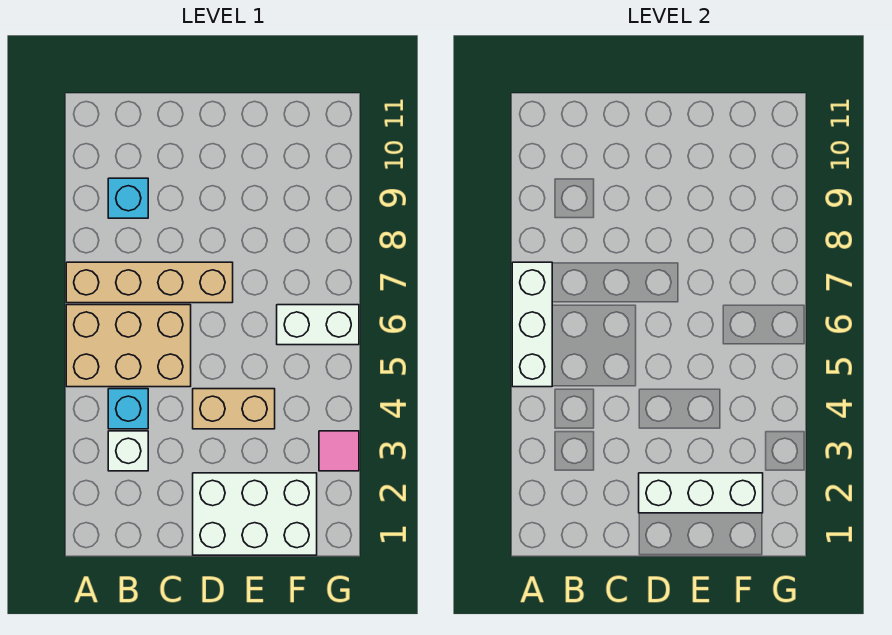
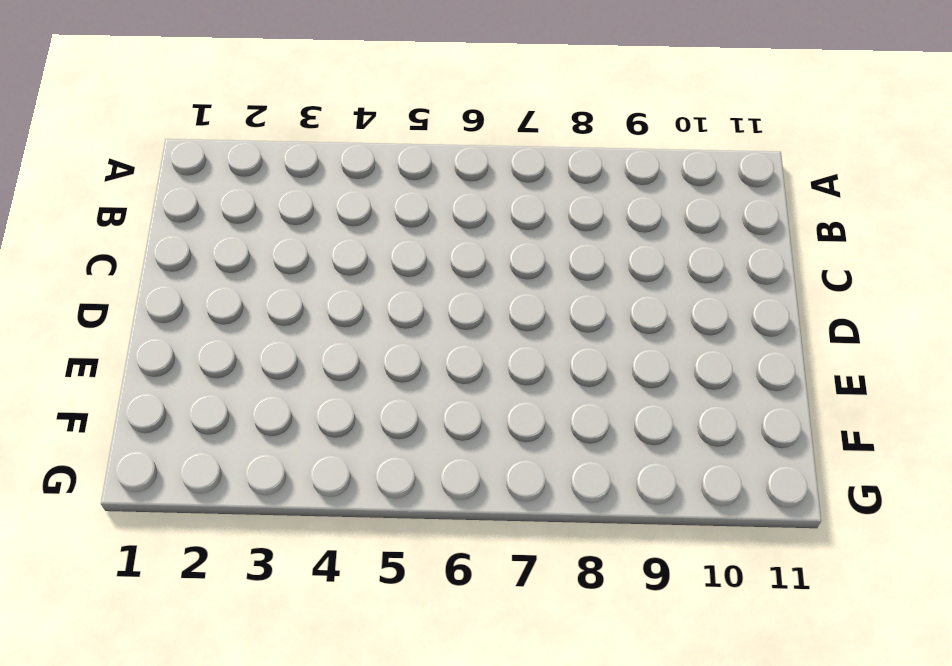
none -> tan 2x3 brick [66,305,191,387]
none -> tan 1x4 brick [66,262,233,303]

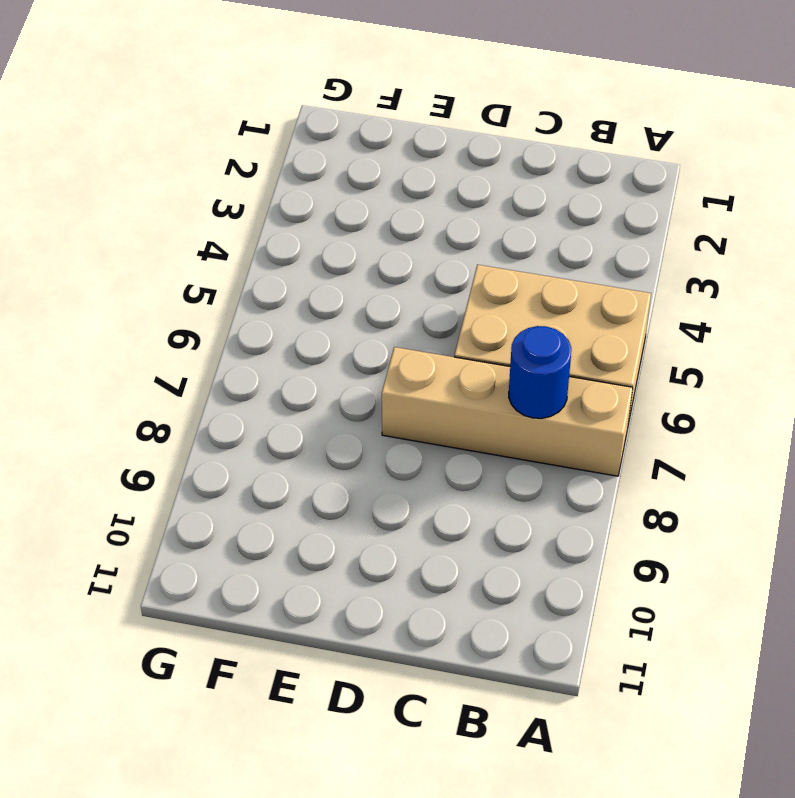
blue 1x1 round brick [509,326,571,418] -> none
none -> white 1x1 brick [108,431,148,471]
none -> cyan 1x1 brick [108,389,148,429]

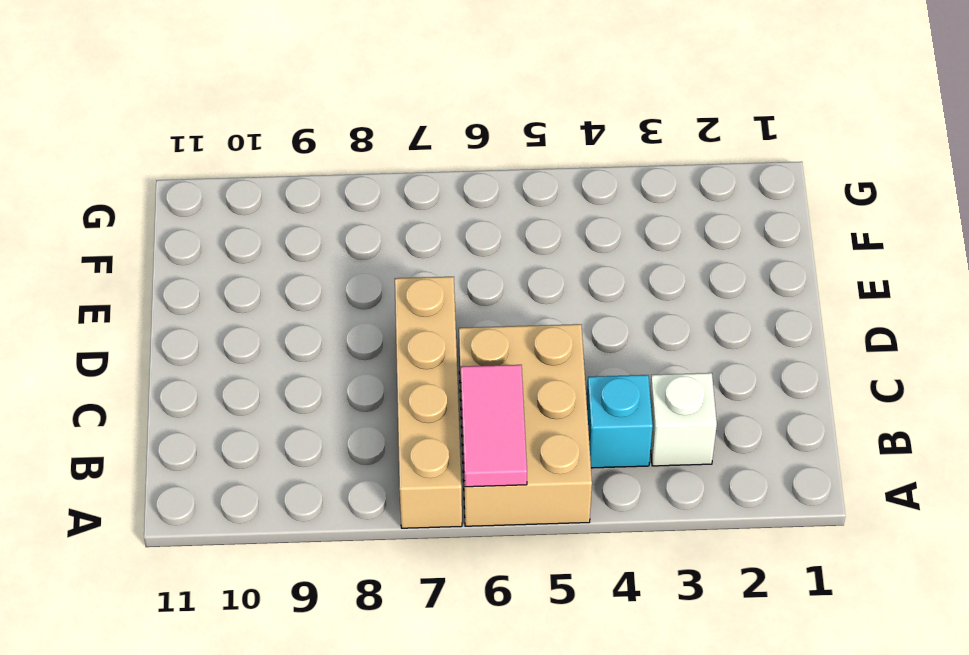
pink 1x2 tile [461,365,527,487] -> white 1x3 brick [512,262,552,387]
none -> cyan 1x1 brick [108,178,148,218]
none -> white 2x3 brick [193,473,317,555]

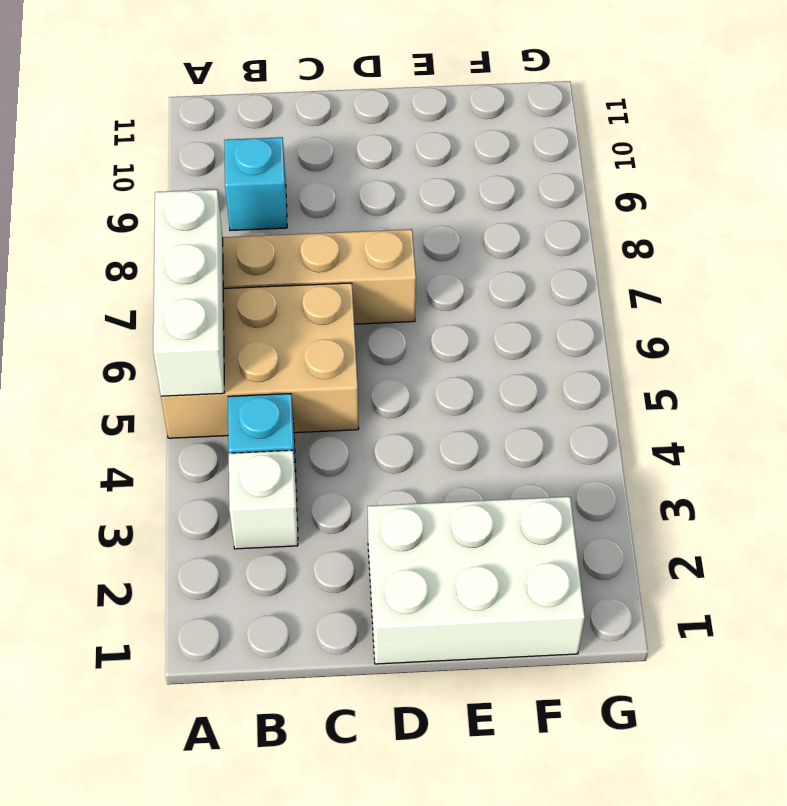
none -> tan 1x2 brick [193,389,275,429]
none -> white 1x2 brick [277,305,359,345]

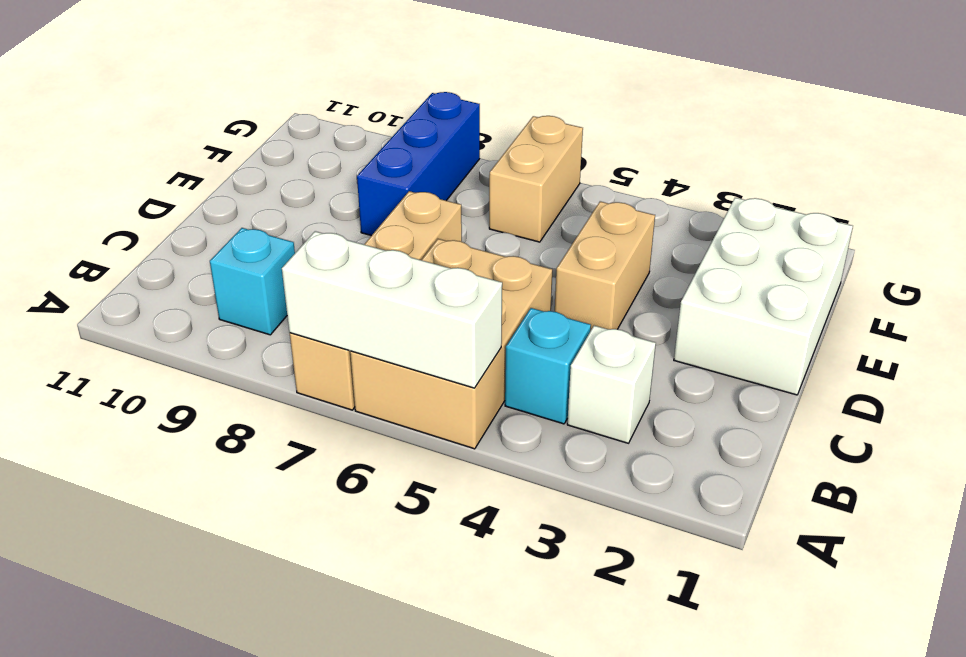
blue 1x3 brick [357,92,480,236] -> none
tan 1x2 brick [489,116,583,242] -> white 1x2 brick [277,305,359,345]
none -> pink 1x1 tile [319,431,359,471]
none -> white 1x3 brick [639,473,763,513]

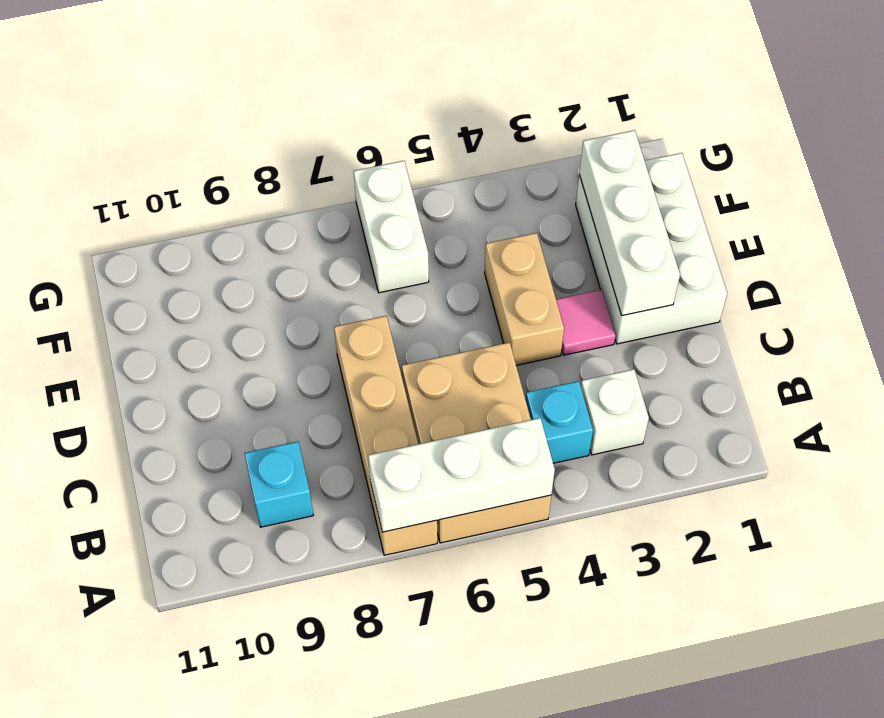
pink 1x1 tile [556,290,615,355] -> pink 1x1 tile moved to [319,431,359,471]

